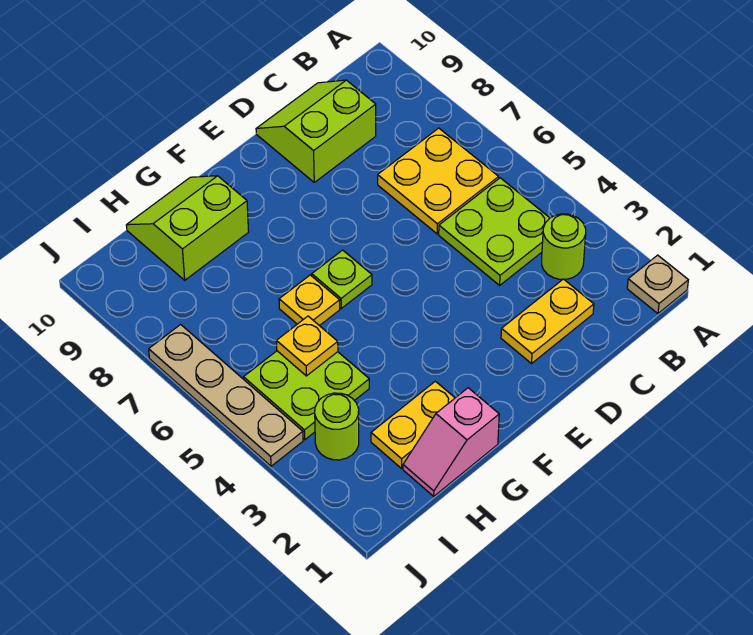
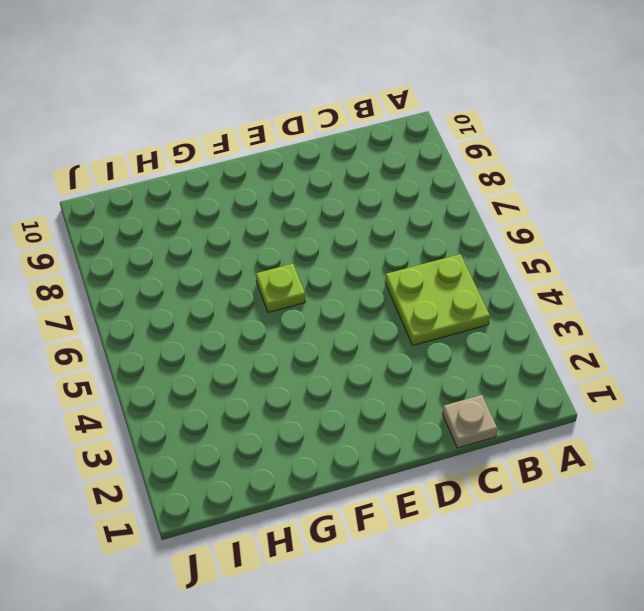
tan 1x1 plate [443,395,497,448] -> tan 1x1 plate moved to [627,255,688,313]
none -> lime 1x1 round brick [542,214,586,279]
none -> yellow 2x2 plate [378,128,499,234]
none -> yellow 1x2 plate [501,279,594,364]

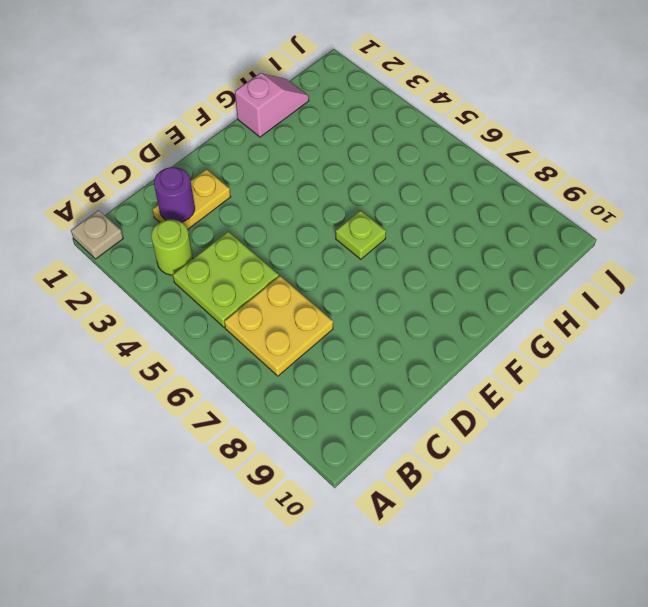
purple 1x1 round brick [154,167,195,222] -> none
none -> lime 2x2 slope [256,80,376,182]
none -> yellow 1x2 plate [371,381,455,468]
none -> yellow 1x1 plate [279,275,340,326]

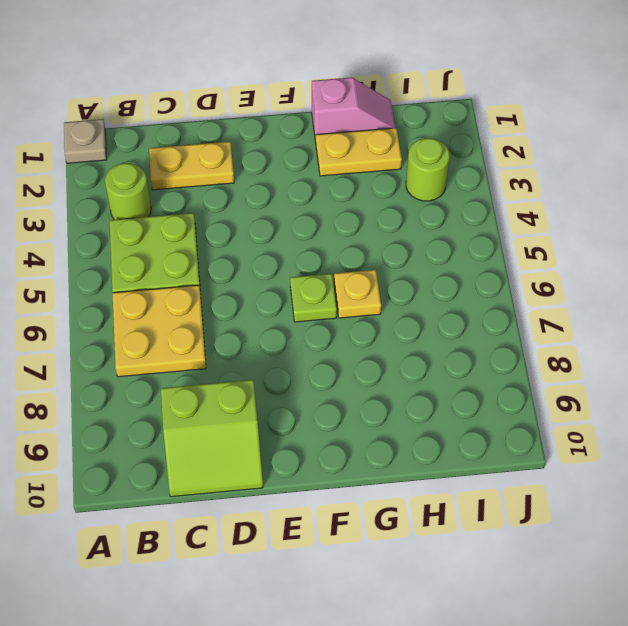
none -> lime 2x2 slope [126,176,249,280]
none -> lime 2x2 plate [244,351,369,440]
none -> tan 1x4 plate [149,324,303,466]

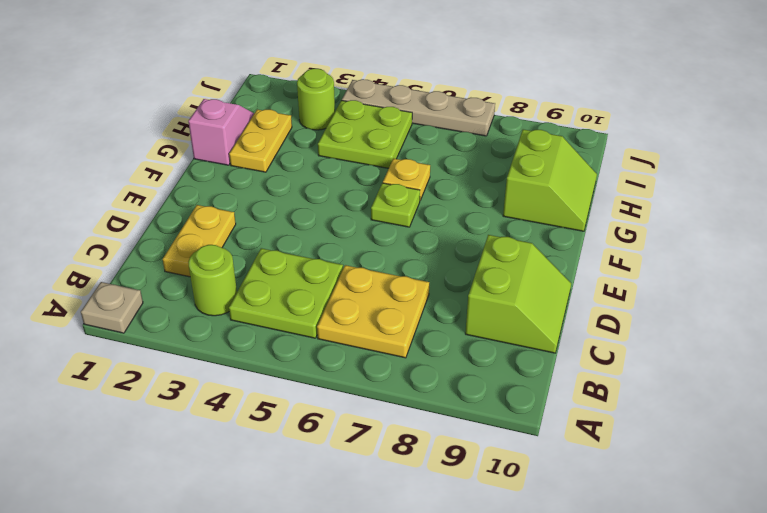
none -> yellow 1x1 plate [276,316,338,376]

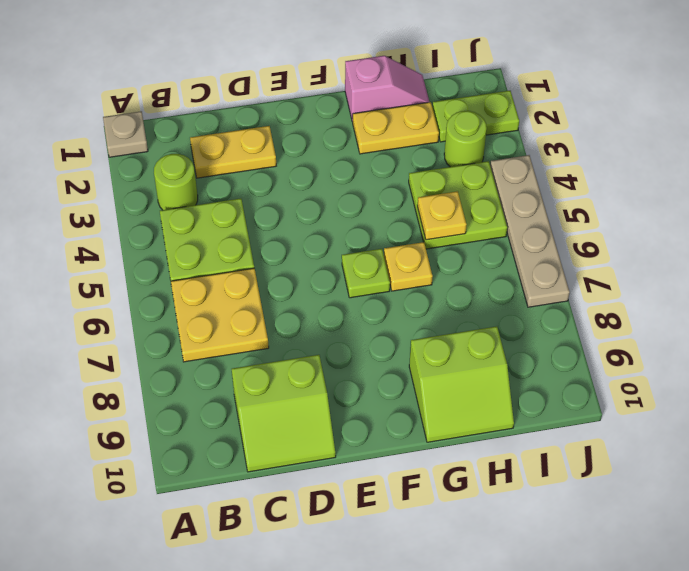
lime 1x2 plate [432,91,519,142] -> none

